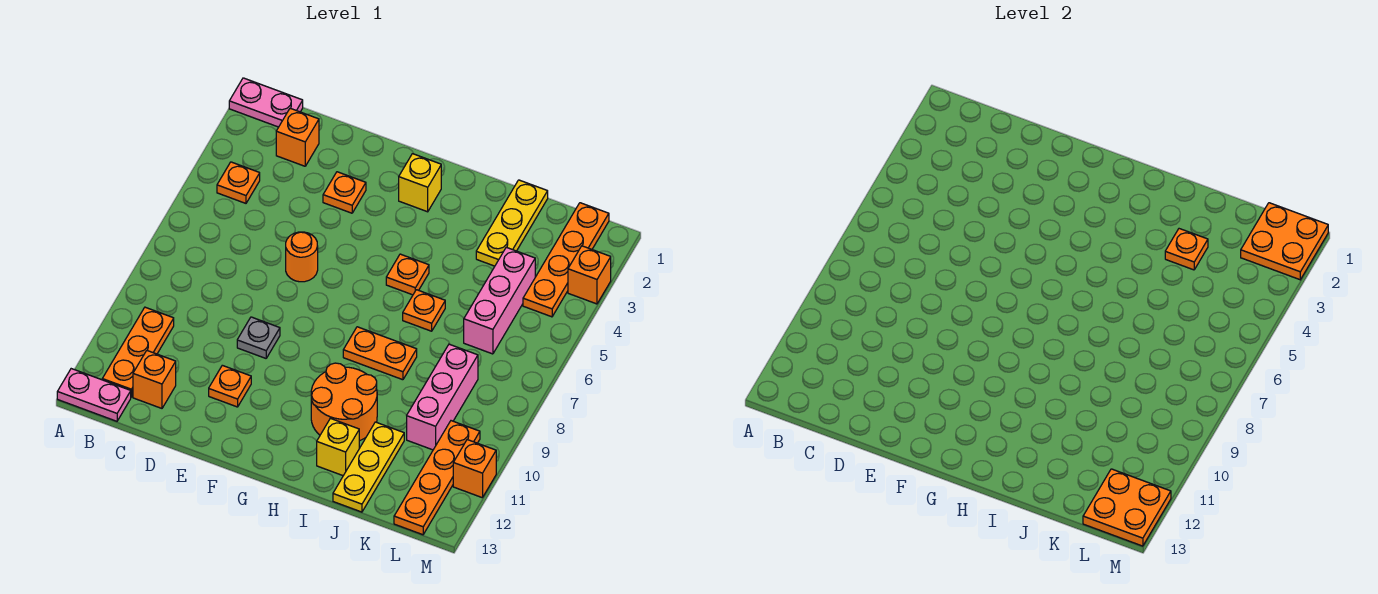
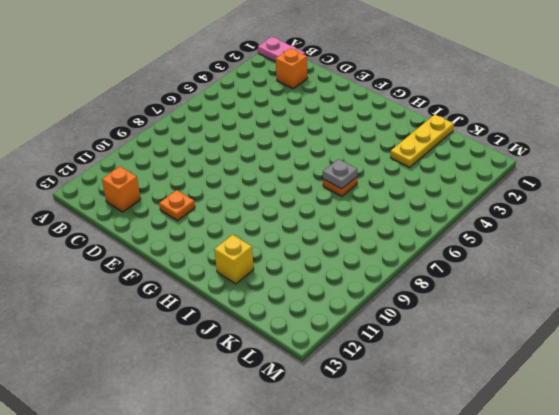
grey 1x1 plate [323,159,357,189] -> grey 1x1 plate moved to [237,317,280,358]
none -> pink 1x2 plate [57,369,131,421]
none -> orange 1x1 plate [217,162,260,203]
none -> orange 1x3 plate [102,307,174,397]

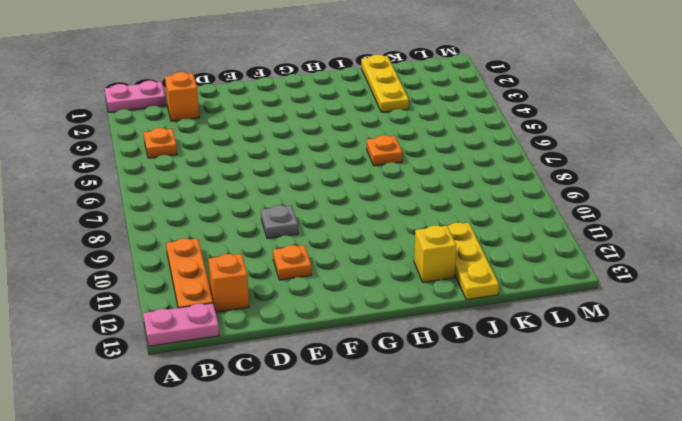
none -> orange 1x1 plate [323,172,366,213]
none -> orange 1x1 round brick [286,232,318,282]
none -> yellow 1x1 brick [399,154,441,212]

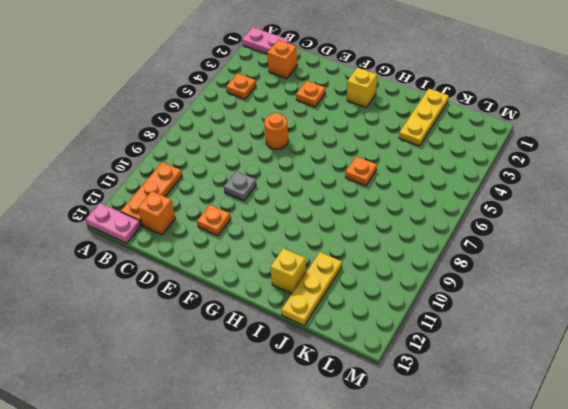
none -> orange 1x1 plate [386,254,429,295]
none -> orange 1x2 plate [343,327,417,380]
none -> orange 2x2 round brick [311,363,377,441]

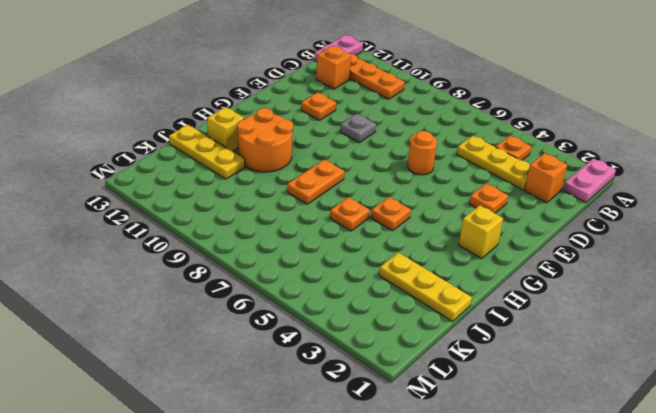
yellow 1x3 plate [457,136,530,190] -> none
none -> pink 1x3 brick [464,247,535,354]
none -> pink 1x3 brick [407,344,478,450]
none -> orange 1x4 plate [523,203,609,317]

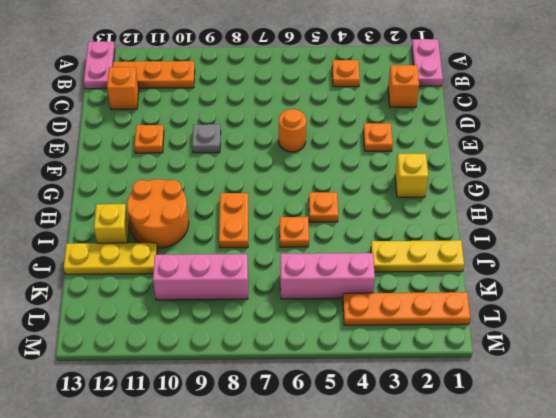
none -> orange 1x4 plate [394,421,480,535]
none -> orange 1x1 brick [568,246,611,304]
none -> orange 1x1 brick [453,440,496,498]

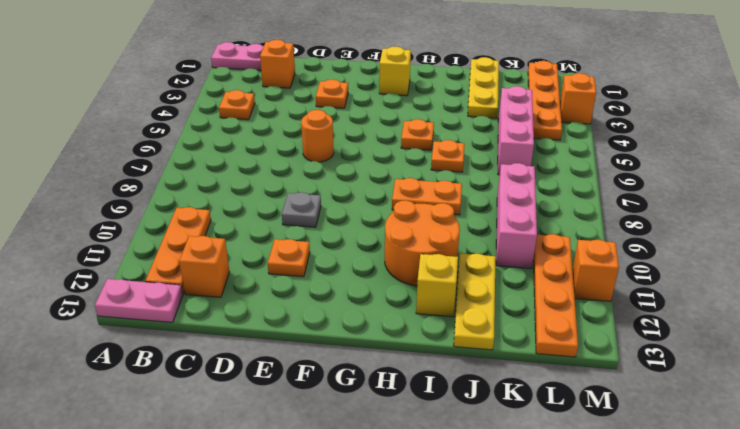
none -> orange 1x1 plate [1165,229,1208,270]
none -> orange 2x2 plate [1241,203,1328,280]
none -> orange 2x2 plate [1083,469,1171,546]

